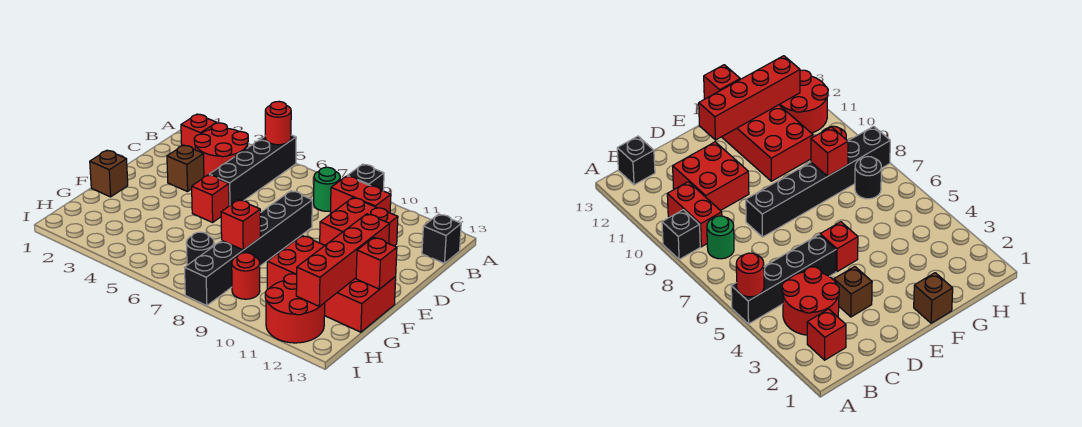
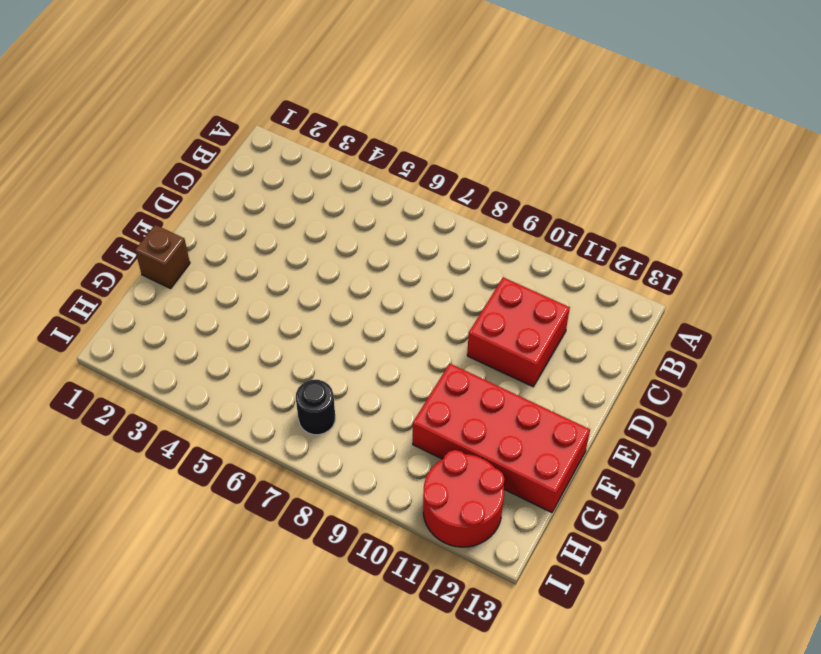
none -> black 1x4 brick [209,135,296,206]
none -> black 1x1 brick [348,164,384,191]
none -> red 1x1 brick [181,114,217,150]

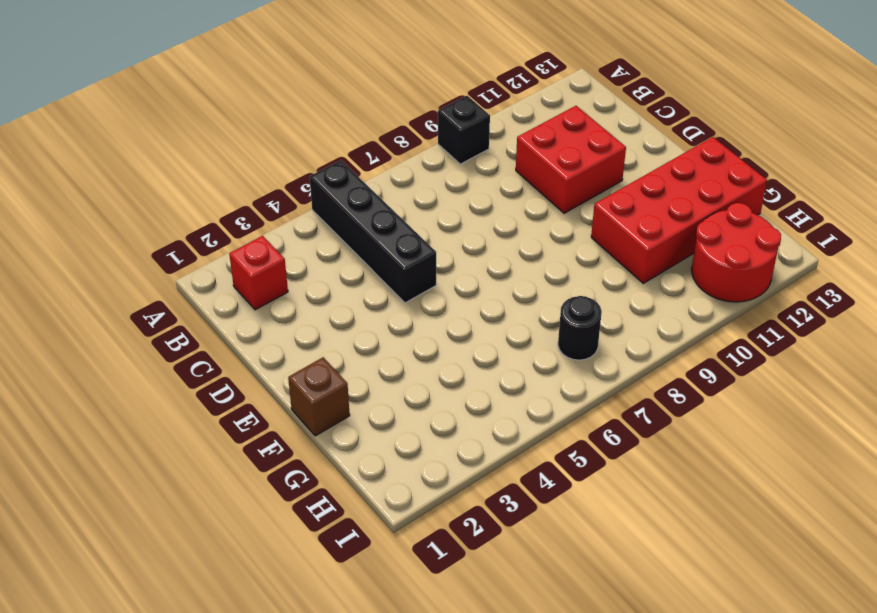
none -> red 2x2 round brick [194,123,248,177]
none -> green 1x1 round brick [314,167,340,211]
none -> red 1x2 brick [330,176,391,214]

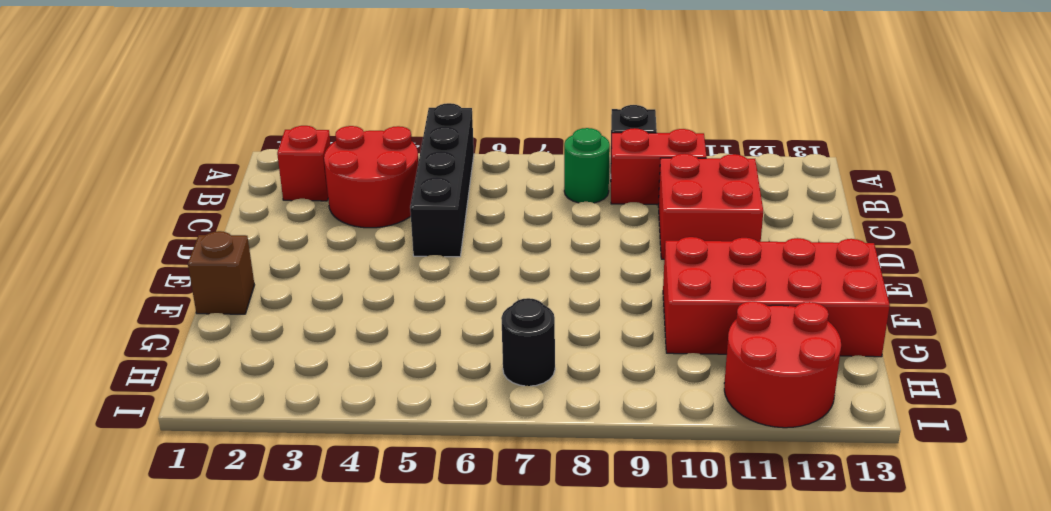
none -> black 1x1 brick [422,214,461,263]
none -> brown 1x1 brick [167,145,204,192]
none -> black 1x6 brick [185,191,312,306]

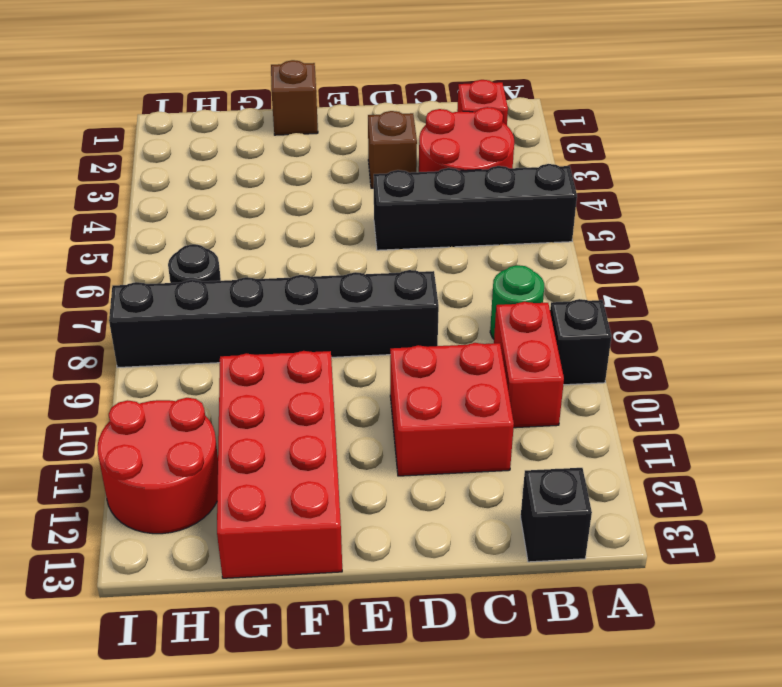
none -> red 1x1 brick [192,175,229,222]
none -> red 1x1 round brick [232,253,260,299]
none -> red 1x1 round brick [265,101,291,145]

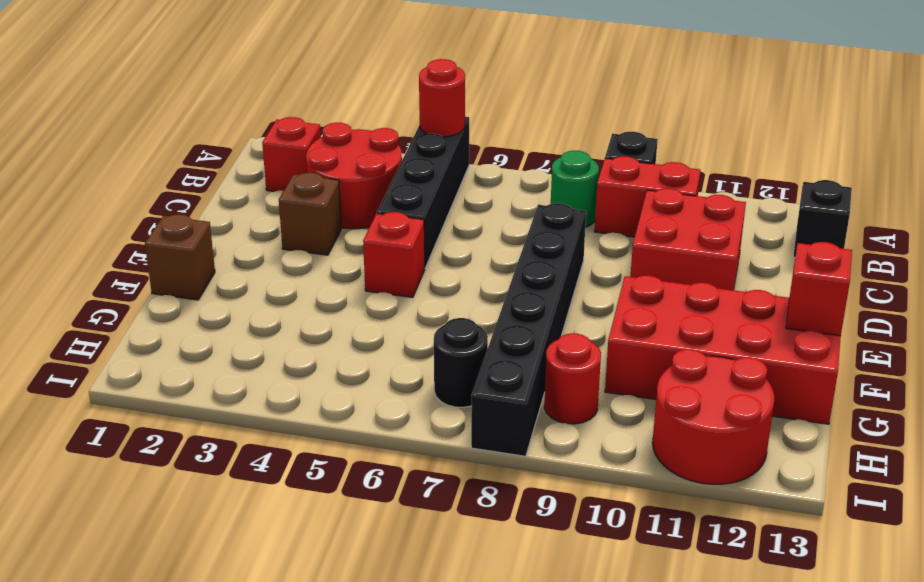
none -> red 1x4 brick [296,214,390,307]
none -> red 1x1 brick [221,200,260,250]

